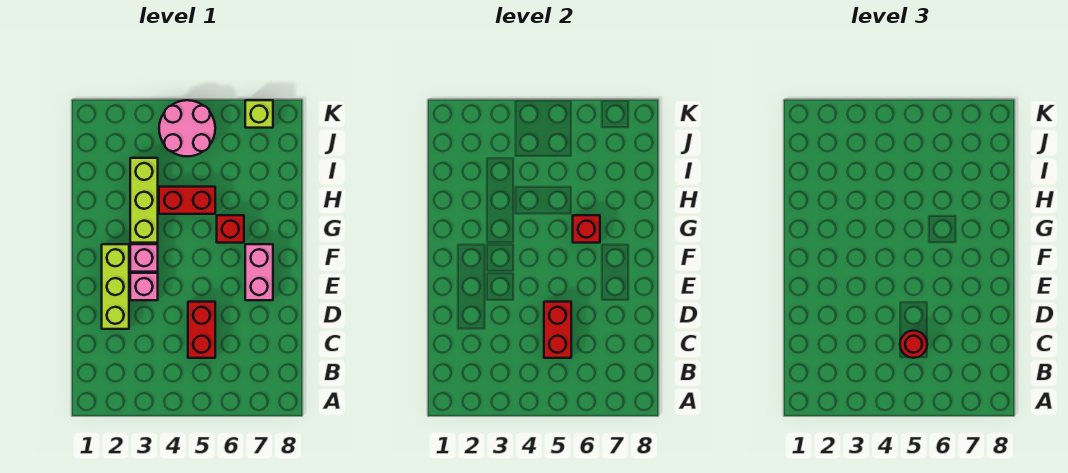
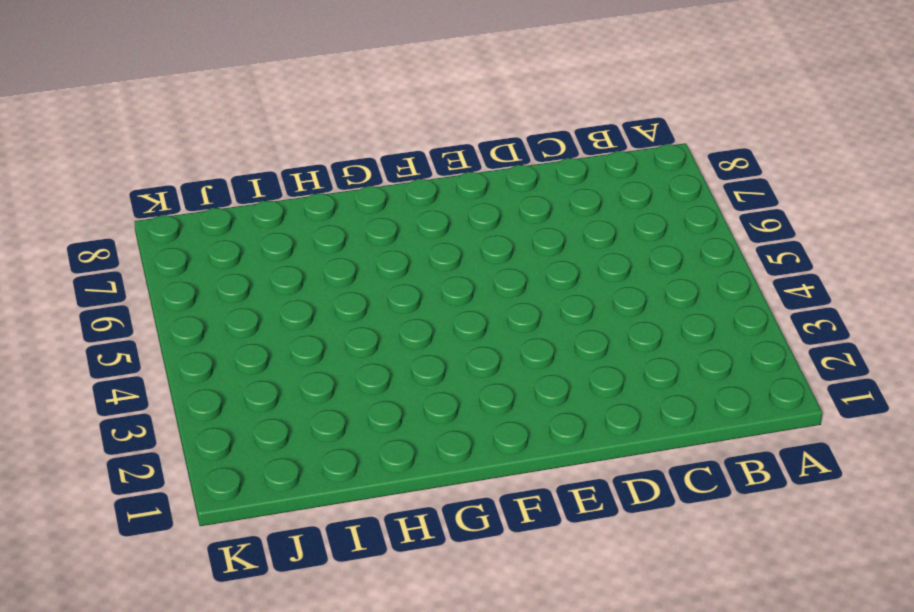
none -> red 1x2 brick [188,302,215,358]
none -> lime 1x3 brick [102,244,129,329]
none -> pink 1x1 brick [130,273,158,300]

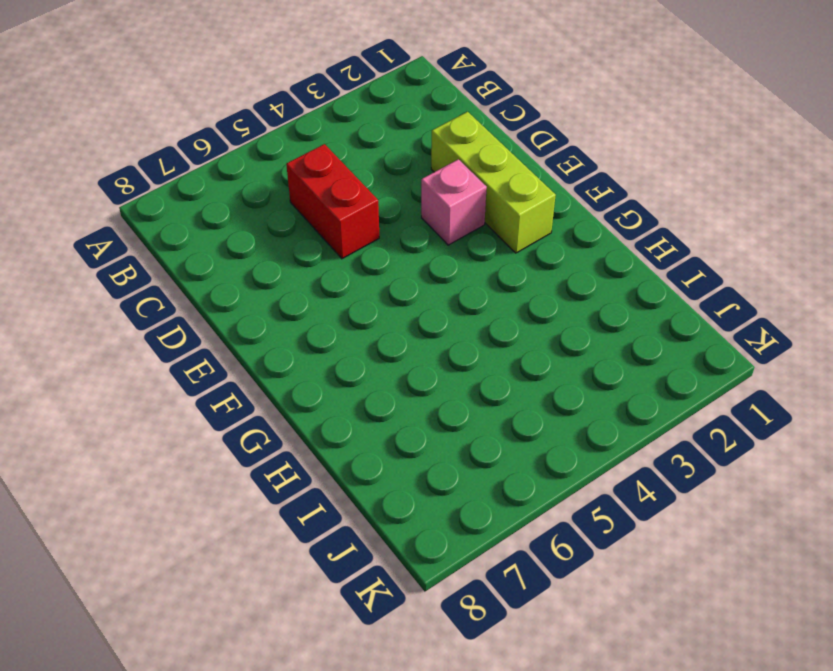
none -> pink 1x2 brick [245,244,273,300]
none -> pink 1x1 brick [130,244,158,272]
none -> lime 1x3 brick [130,158,158,243]

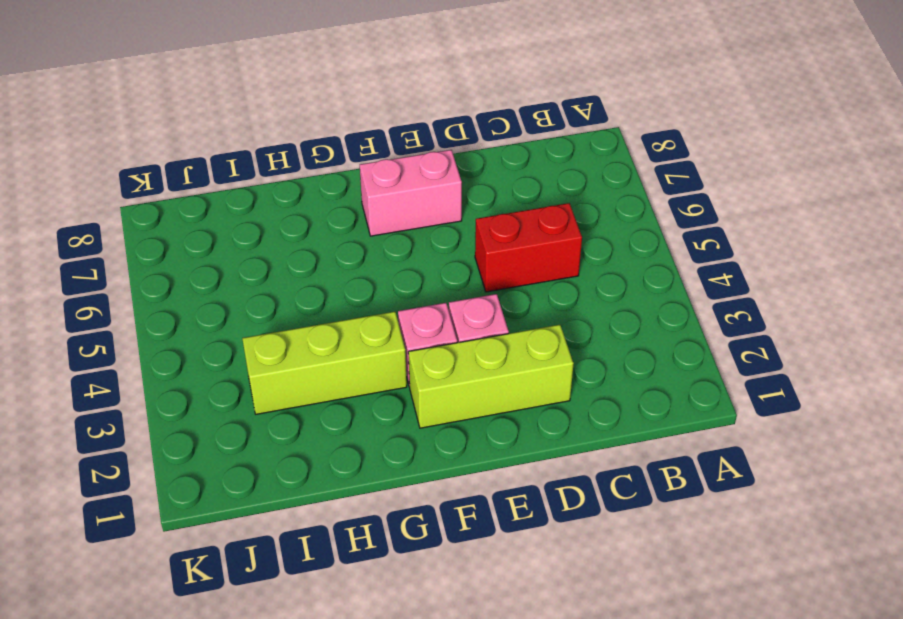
none -> red 1x1 brick [217,215,244,243]
none -> red 1x2 brick [159,187,215,214]
none -> pink 2x2 round brick [159,100,215,156]

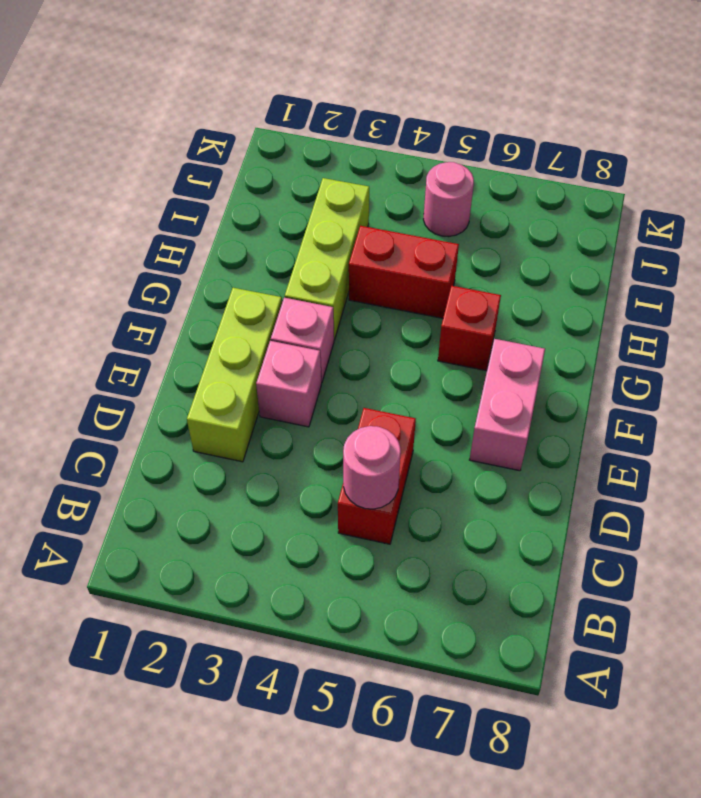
pink 1x1 round brick [343,426,401,509] -> red 1x2 brick [544,302,571,358]
pink 1x1 round brick [423,162,474,237] -> pink 2x2 round brick [159,100,215,156]
none -> lime 1x1 brick [245,100,273,128]
none -> red 1x1 brick [573,215,600,243]
none -> red 1x1 round brick [900,331,927,358]

